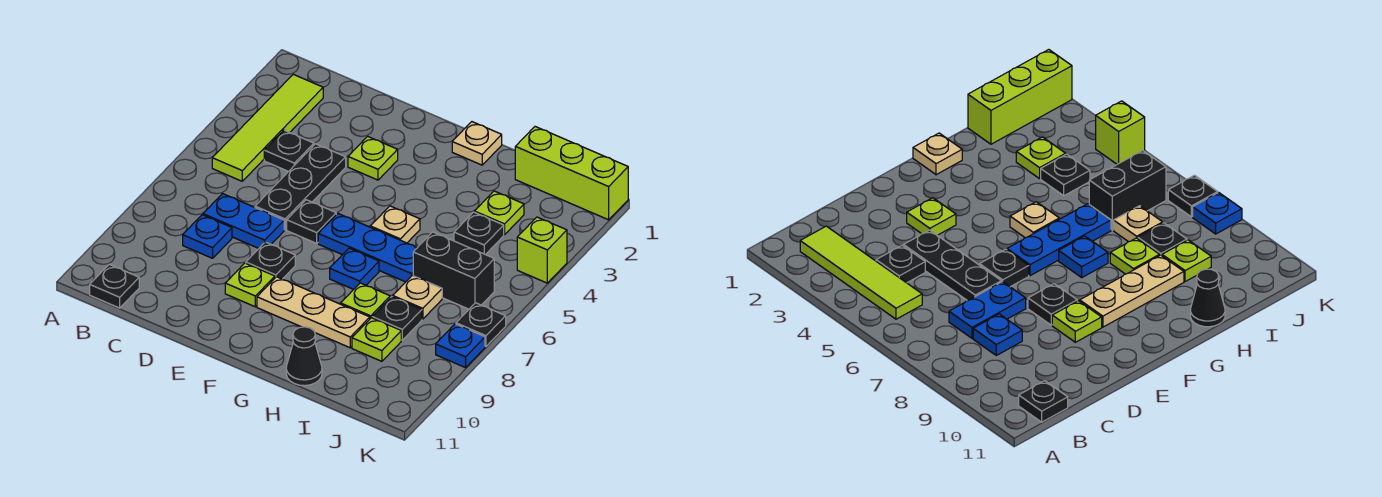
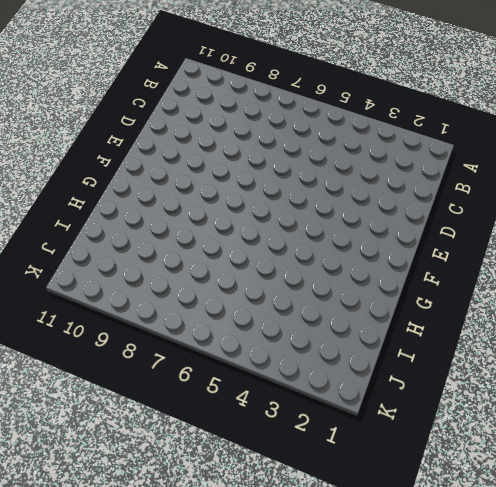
none -> lime 1x4 tile [212,74,323,181]
none -> black 1x1 plate [90,264,139,308]
none -> black 1x1 plate [264,130,314,172]

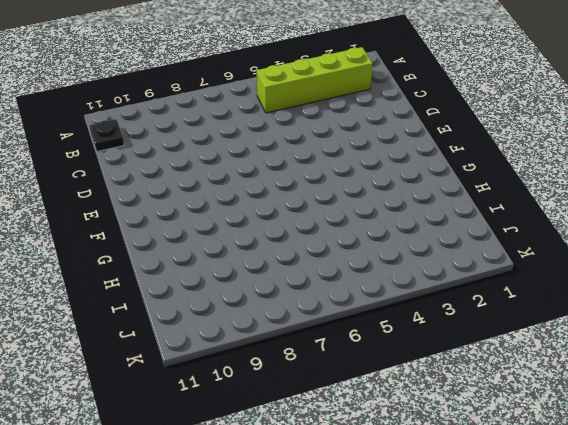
lime 1x4 brick [257,47,373,113] -> lime 1x4 tile [212,74,323,181]
none -> black 1x1 plate [264,130,314,172]
none -> blue 1x2 plate [203,194,284,248]
none -> blue 1x1 plate [183,215,232,258]

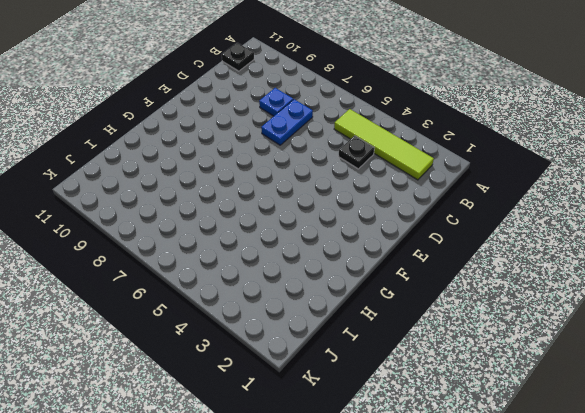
none -> black 1x3 plate [255,144,346,230]
none -> lime 1x1 plate [348,136,398,180]
none -> black 1x1 plate [287,200,336,243]

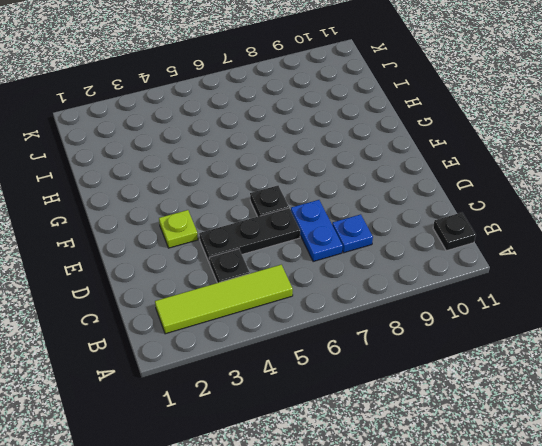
none -> black 1x1 plate [246,242,295,279]
none -> lime 1x1 plate [225,263,275,307]
none -> blue 1x3 plate [318,214,417,282]

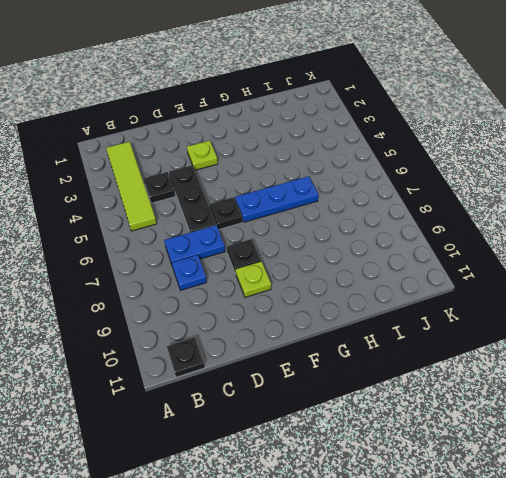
none -> tan 1x3 plate [257,277,370,348]
none -> tan 1x1 plate [452,122,502,165]
none -> tan 1x1 plate [370,206,420,243]

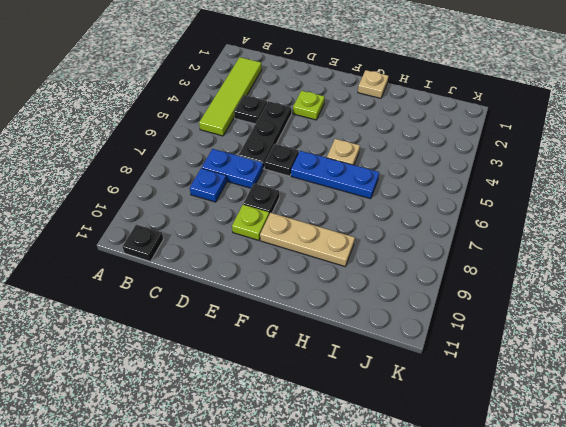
none -> blue 1x1 plate [330,248,379,289]
none -> lime 1x1 plate [341,283,390,318]
none -> black 1x1 cone [286,327,322,386]

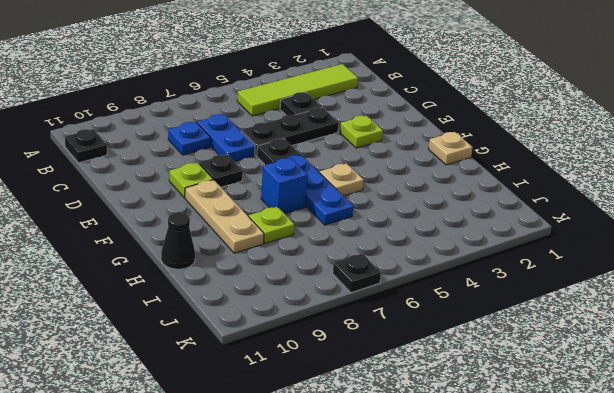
blue 1x1 brick [261,158,308,214] -> blue 1x1 plate [330,248,379,289]
none -> lime 1x3 brick [515,127,628,220]
none -> lime 1x1 plate [475,191,524,235]
none -> black 1x1 plate [454,212,504,255]

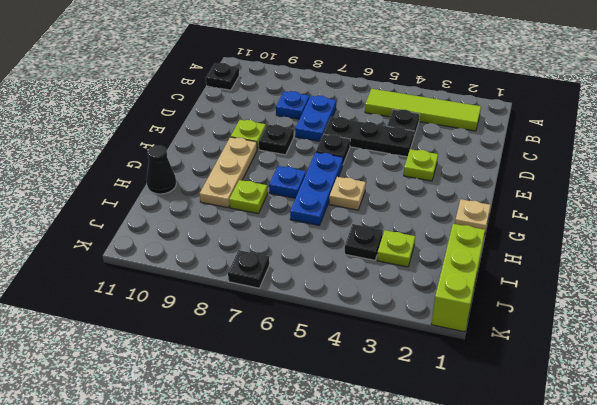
none -> black 1x2 brick [413,232,494,309]
none -> tan 1x1 plate [393,276,442,319]
none -> black 1x1 plate [372,297,422,340]

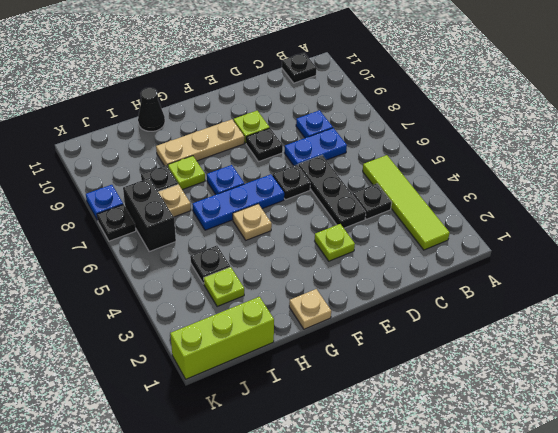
black 1x2 brick [123,178,176,251] -> black 1x2 brick turned to [413,232,494,309]
none -> lime 1x1 plate [352,318,401,361]
none -> lime 1x1 brick [517,217,567,283]

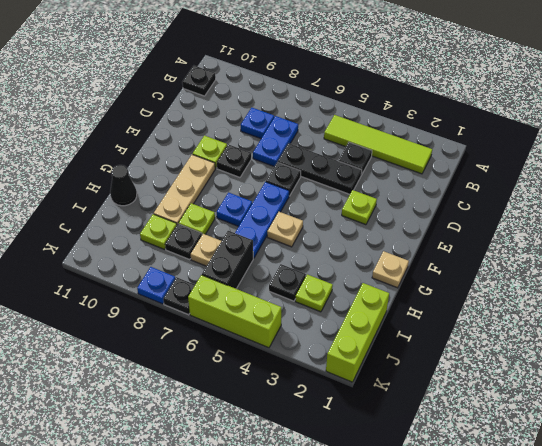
lime 1x3 brick [188,275,281,348] -> lime 1x1 brick [517,217,567,283]

